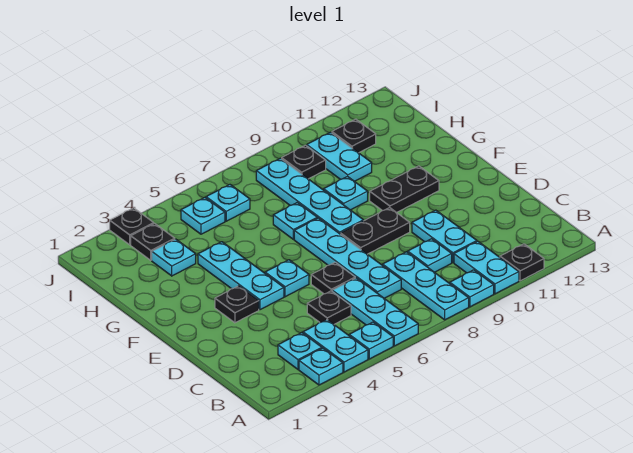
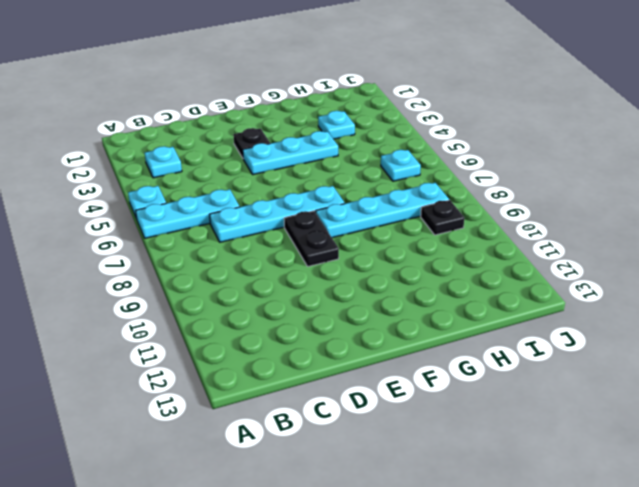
none -> cyan 1x1 plate [299,348,343,385]
none -> cyan 1x2 plate [303,320,368,372]
none -> cyan 1x3 plate [383,252,469,320]
none -> cyan 1x1 plate [450,270,494,307]

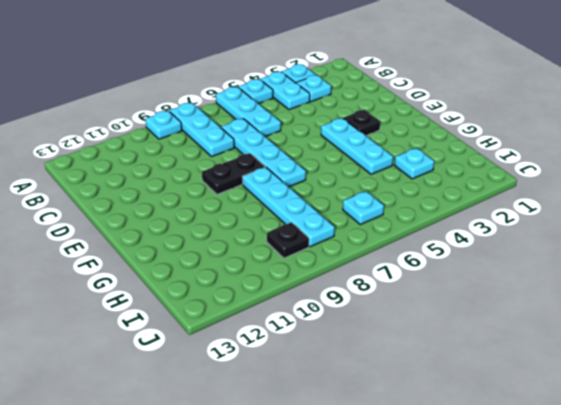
none -> cyan 1x2 plate [454,241,519,294]
none -> black 1x1 plate [500,244,544,281]
none -> black 1x1 plate [307,291,351,324]
none -> cyan 1x1 plate [408,239,452,272]

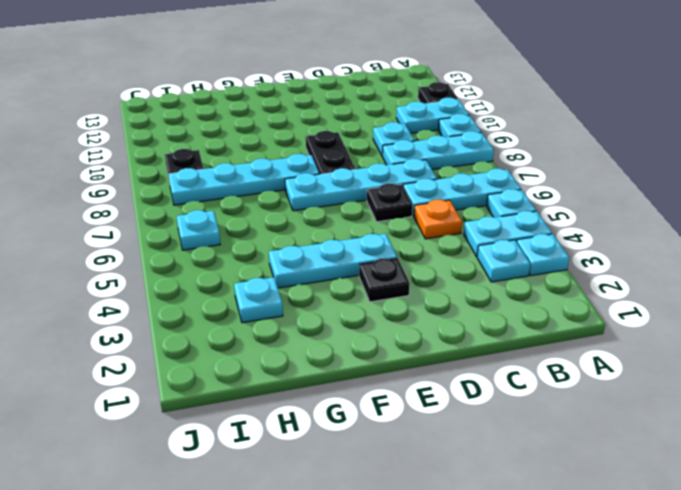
orange 1x1 plate [414,200,462,239] -> black 1x1 plate [307,291,351,324]
none -> cyan 1x2 plate [412,210,477,263]
none -> cyan 1x1 plate [265,260,309,297]
none -> black 1x2 plate [370,166,439,213]
none -> cyan 1x1 plate [273,203,317,239]

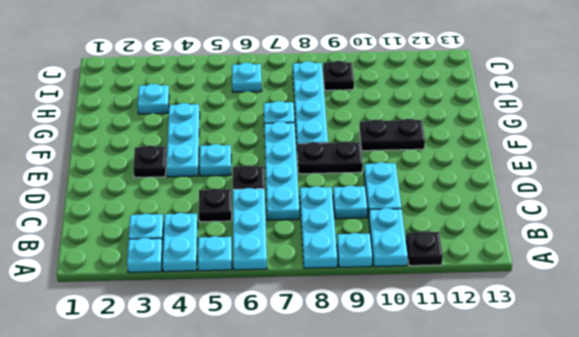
none -> cyan 1x1 plate [324,176,368,210]
none -> cyan 1x2 plate [307,132,372,181]
none -> black 1x1 plate [131,224,175,260]
none -> cyan 1x1 plate [181,198,225,234]

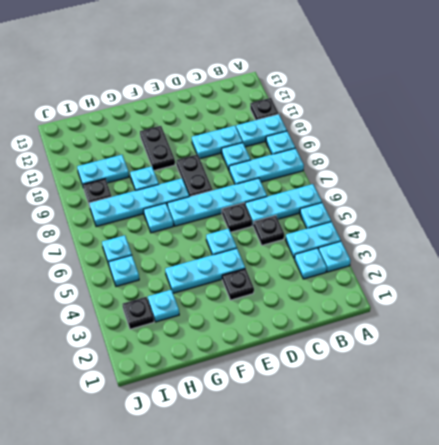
none -> black 1x1 plate [332,119,376,153]
none -> black 1x1 plate [110,208,154,245]

